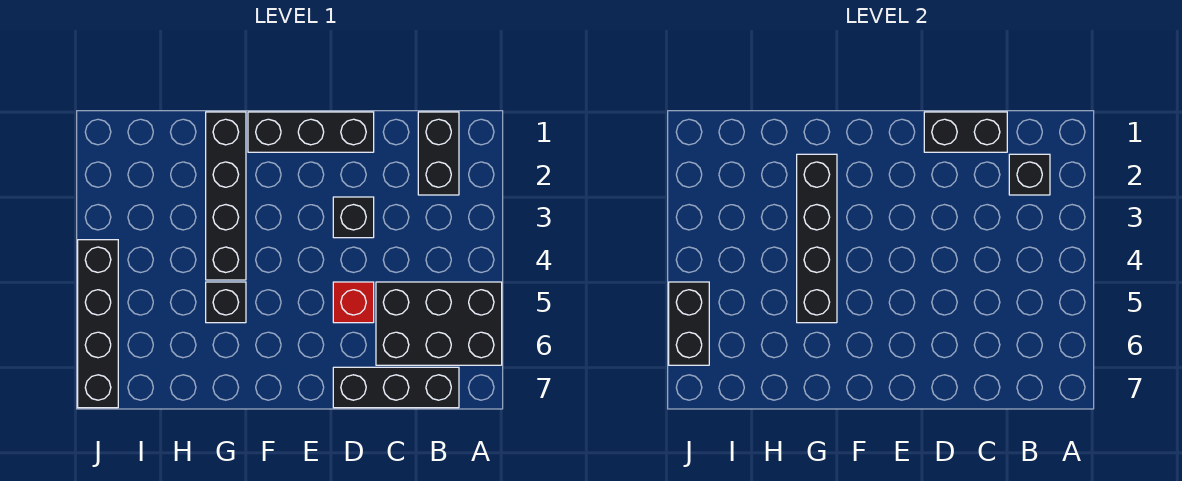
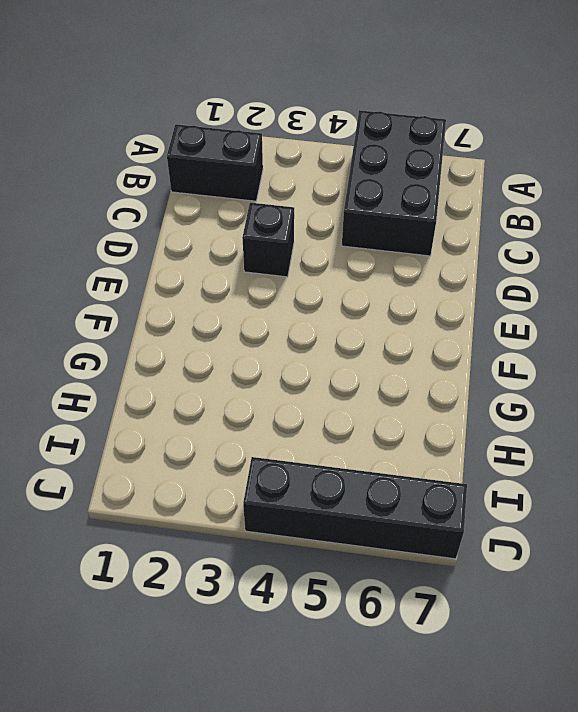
none -> black 1x3 brick [333,367,459,408]
none -> black 1x3 brick [248,112,374,152]
none -> red 1x1 brick [333,282,374,323]

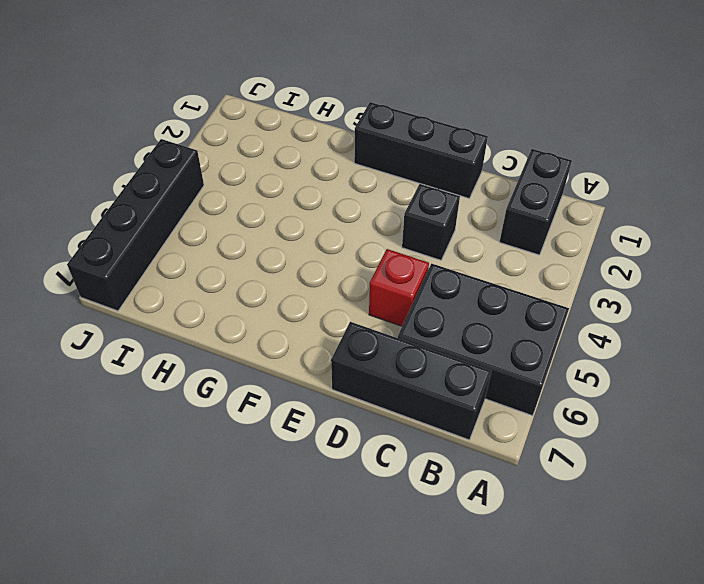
none -> black 1x4 brick [206,112,246,280]
none -> black 1x1 brick [206,282,246,323]
none -> black 1x1 brick [1009,154,1050,195]

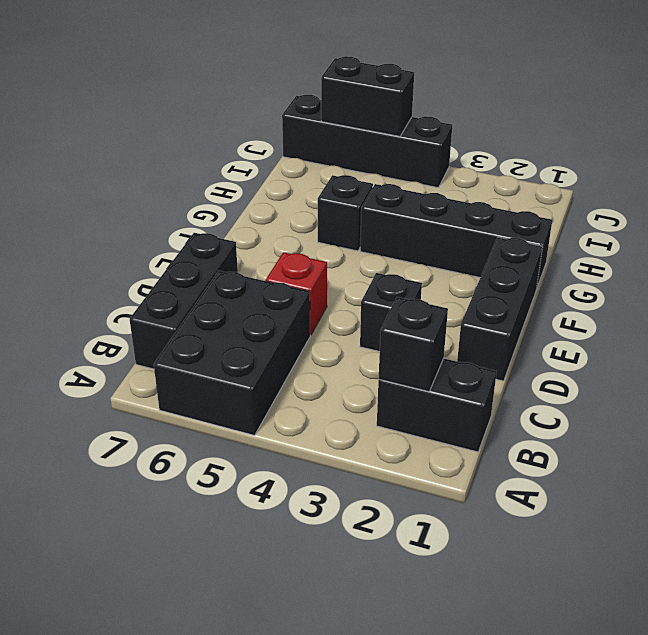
none -> black 1x2 brick [924,112,1007,152]
none -> black 1x4 brick [797,154,837,323]

